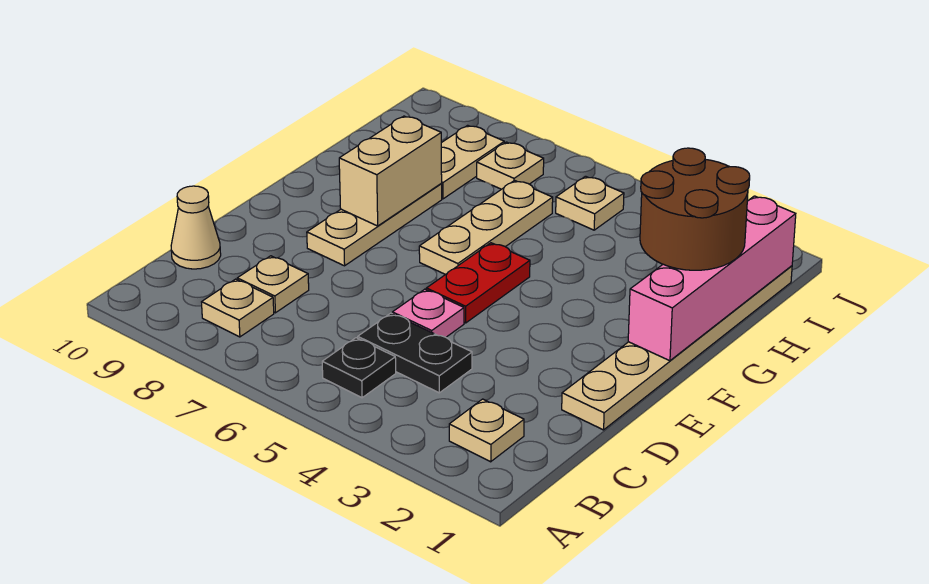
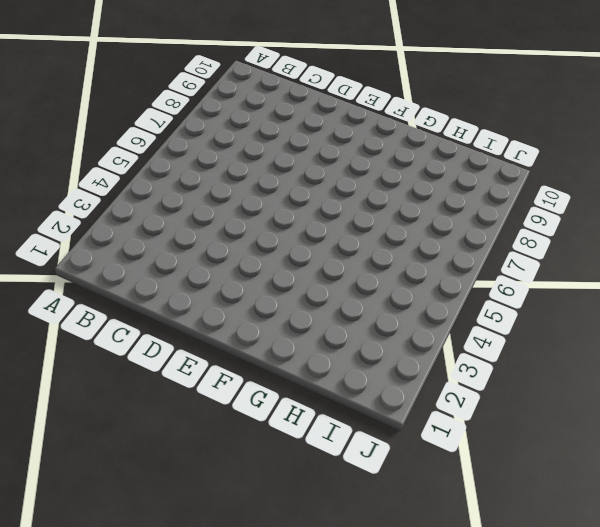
none -> tan 1x1 plate [449,399,524,462]
none -> black 1x1 plate [322,338,396,398]
none -> tan 1x1 plate [202,279,274,337]

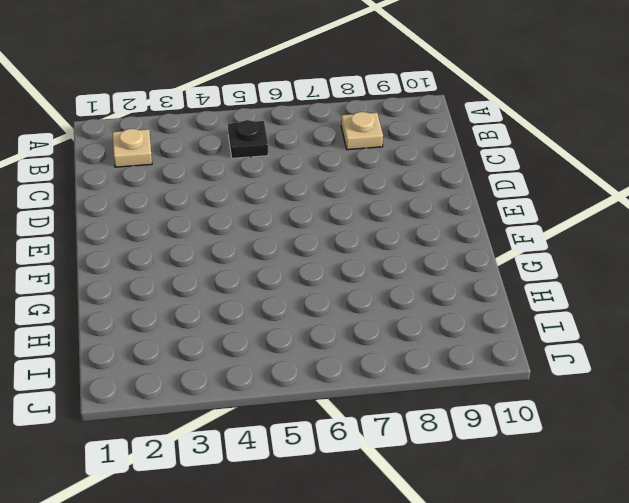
none -> black 1x2 plate [358,313,472,393]
none -> tan 1x1 plate [237,256,309,313]
none -> tan 1x1 cone [171,186,221,269]

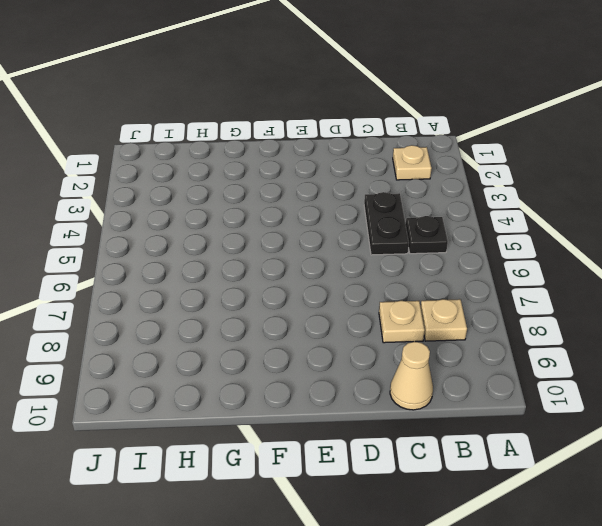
none -> tan 1x6 plate [562,266,792,430]
none -> pink 1x1 plate [392,289,464,337]
none -> red 1x2 plate [426,243,530,323]

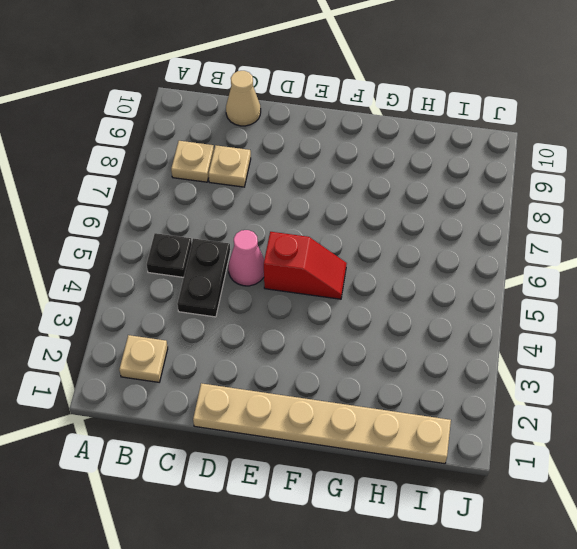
pink 1x1 cone [228,230,264,286] -> pink 1x1 plate [392,289,464,337]
red 1x2 slope [264,232,347,299] -> red 1x2 plate [426,243,530,323]
none -> tan 1x3 plate [307,184,442,266]
none -> tan 1x3 plate [419,181,553,275]
none -> tan 1x2 plate [441,125,504,199]

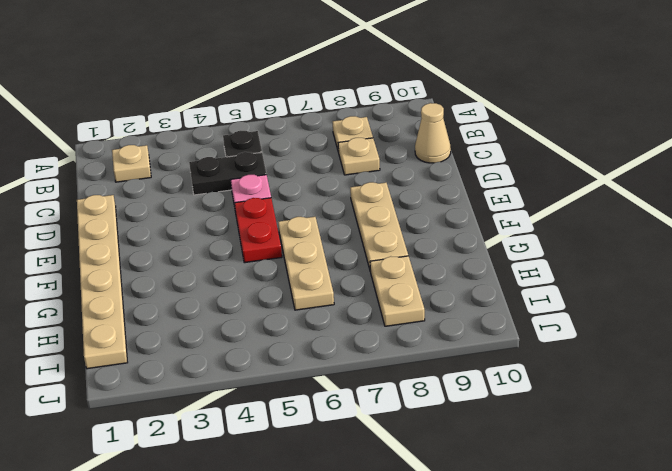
none -> tan 1x1 plate [556,176,624,230]
none -> tan 1x1 plate [477,142,544,189]
none -> pink 1x4 brick [628,196,796,361]

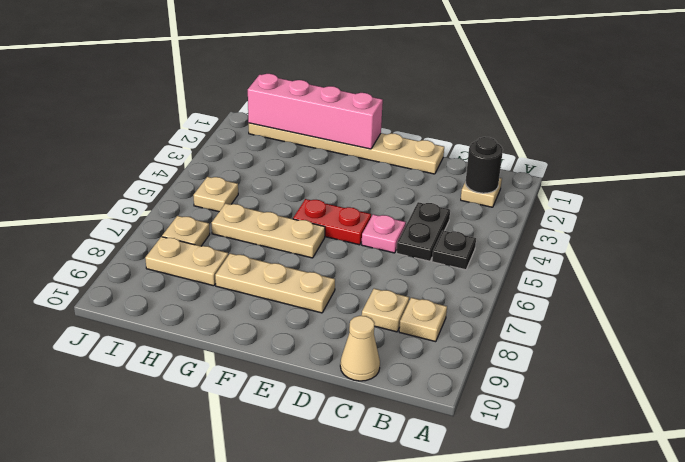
black 1x1 round brick [465,137,503,193] -> none
none -> tan 1x2 brick [339,116,442,226]
none -> brown 2x2 round brick [640,148,750,270]

